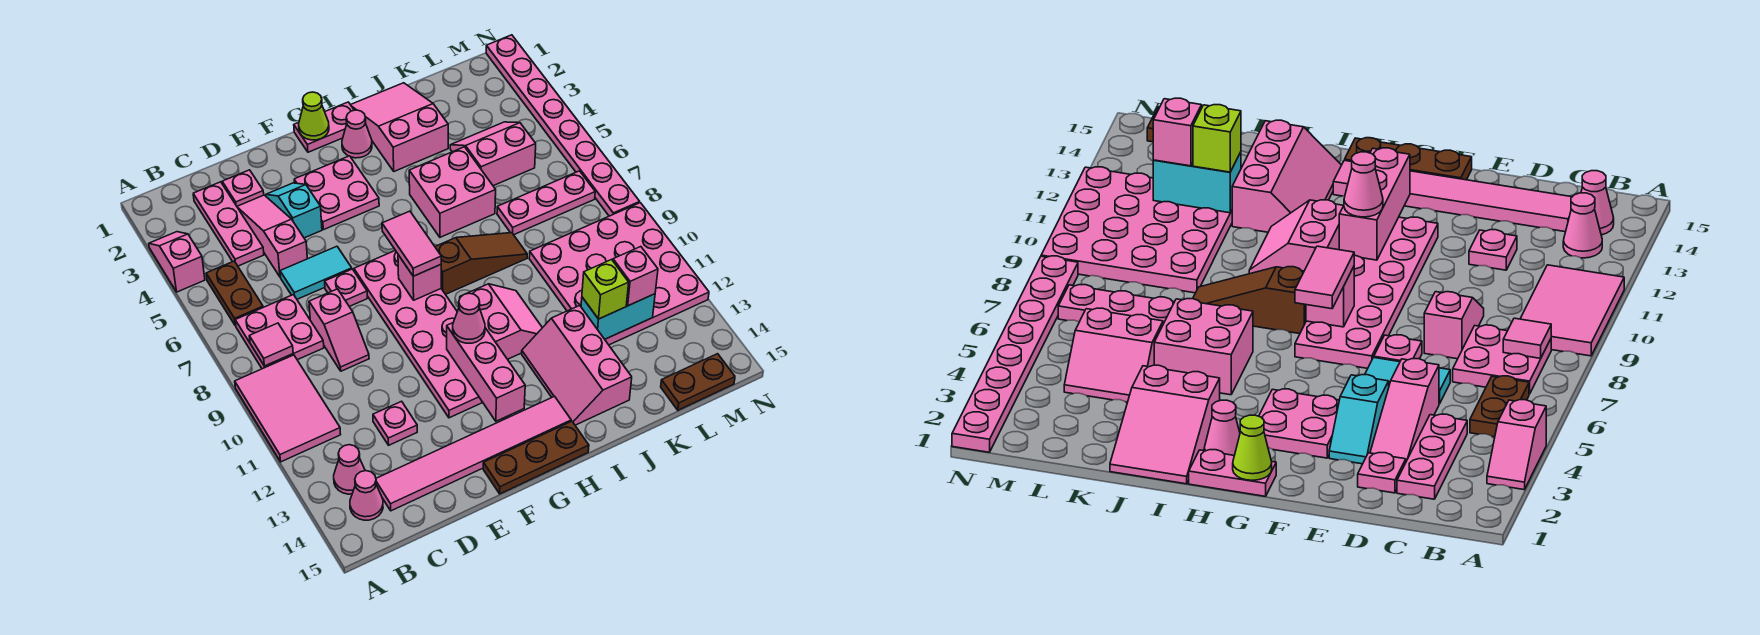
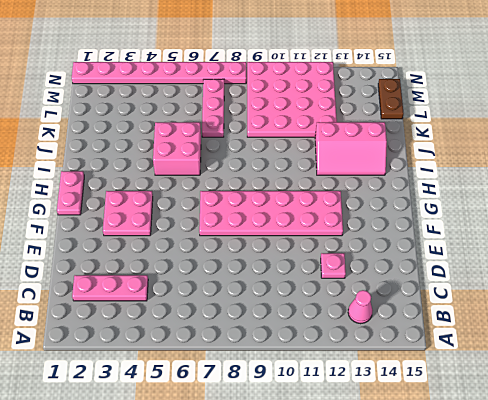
none -> pink 1x2 slope [149,232,205,292]
none -> pink 2x3 tile [235,355,341,462]
none -> brown 1x2 plate [206,261,263,326]
none -> pink 2x2 plate [235,295,324,369]

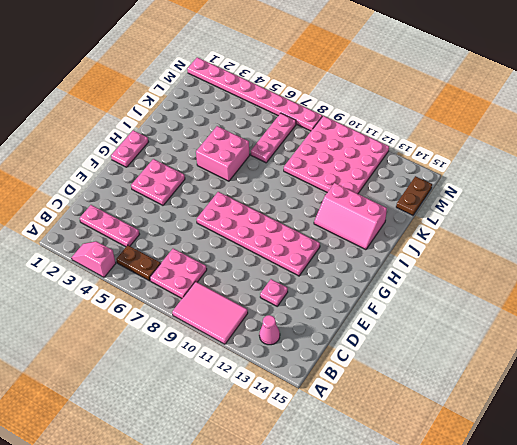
none -> pink 1x1 cone [350,471,383,520]
none -> pink 1x6 tile [376,396,571,511]
none -> pink 1x1 plate [222,170,264,206]
none -> pink 1x3 slope [237,195,307,277]

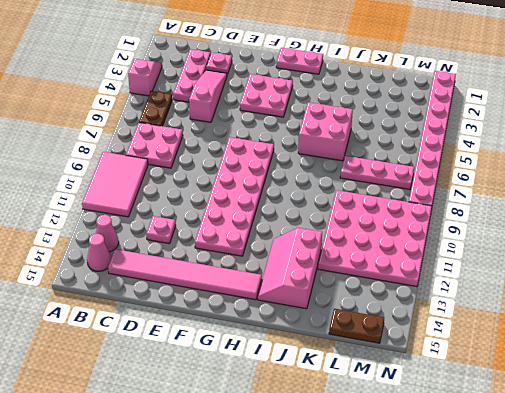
none -> cyan 1x2 tile [280,246,352,299]
none -> pink 1x2 slope [309,289,369,371]
none -> cyan 1x2 slope [266,183,322,238]
none -> pink 1x1 plate [325,269,367,307]

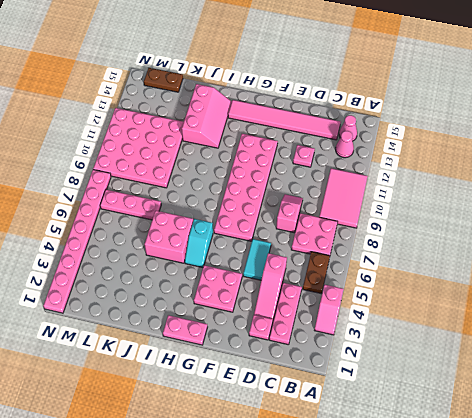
cyan 1x2 tile [243,239,271,280] -> cyan 1x2 tile turned to [280,246,352,299]
cyan 1x2 slope [185,219,213,267] -> cyan 1x2 slope moved to [266,183,322,238]
none -> pink 1x1 plate [325,269,367,307]
none -> brown 1x3 plate [483,421,589,494]
none -> pink 1x1 cone [342,110,372,158]
none -> brown 1x3 slope [435,233,527,294]

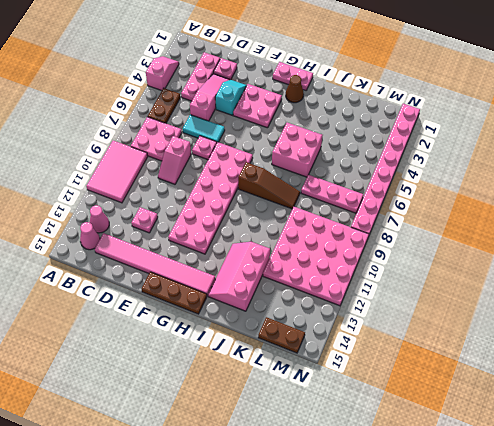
brown 1x1 cone [286,75,304,103] -> pink 1x1 cone [342,110,372,158]
none -> pink 2x2 slope [460,284,542,359]
none -> pink 2x3 slope [351,83,448,171]
none -> pink 2x2 slope [450,122,536,186]
none -> pink 1x1 tile [249,323,293,366]

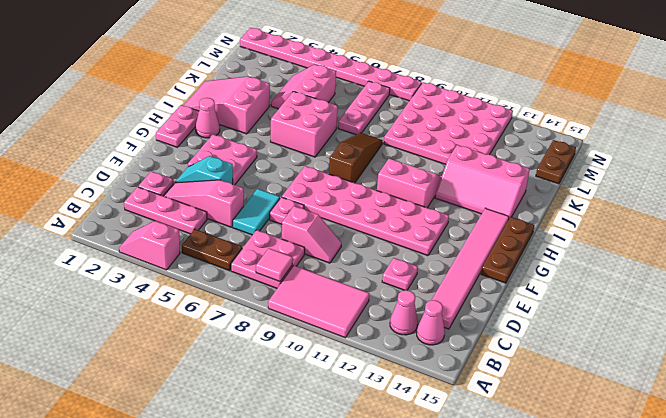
none -> lime 1x1 cone [299,92,329,140]
none -> pink 1x1 brick [398,255,441,300]
none -> pink 1x3 brick [447,323,525,421]
none -> cyan 1x2 brick [581,294,655,339]

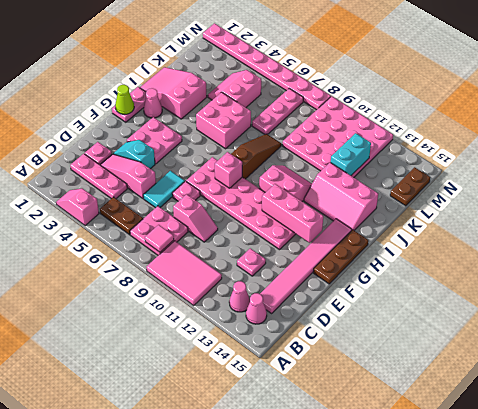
none -> pink 1x2 tile [382,211,441,276]
none -> pink 1x1 cone [453,293,485,343]
none -> lime 1x1 brick [582,260,629,319]
none -> pink 1x1 brick [613,247,658,306]

